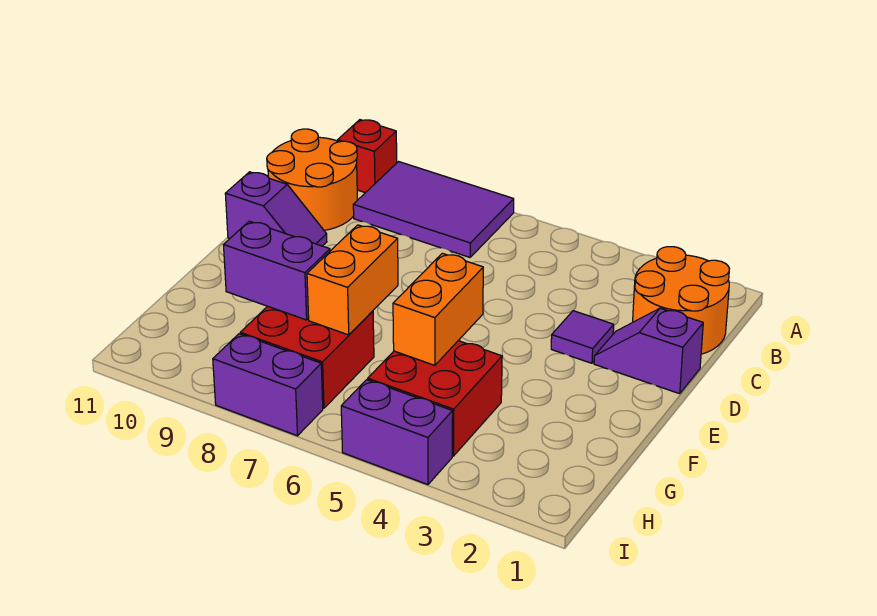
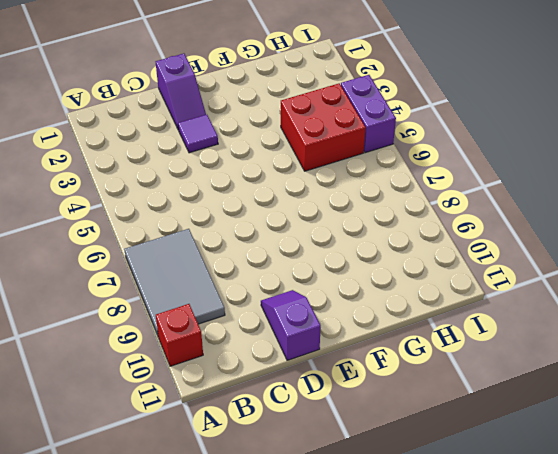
grey 2x3 tile [124,229,225,337] -> purple 2x3 tile [353,162,514,257]
none -> orange 2x2 round brick [633,247,729,354]
none -> orange 2x2 round brick [267,129,357,230]
none -> red 2x2 brick [240,306,374,408]

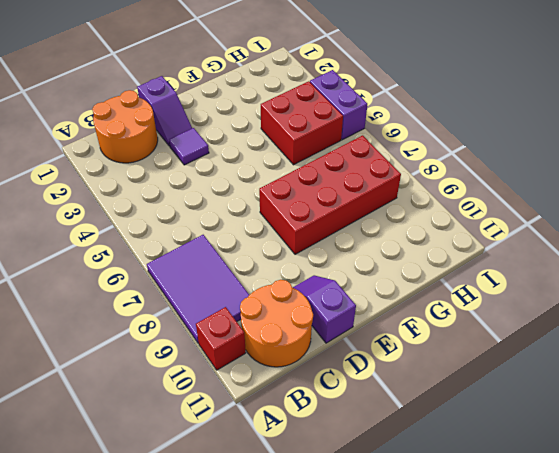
red 2x4 brick [259,135,401,254] -> red 2x2 brick [240,306,374,408]
none -> purple 1x2 brick [213,334,323,436]
none -> orange 1x2 brick [393,253,483,365]
none -> orange 1x2 brick [307,225,398,335]

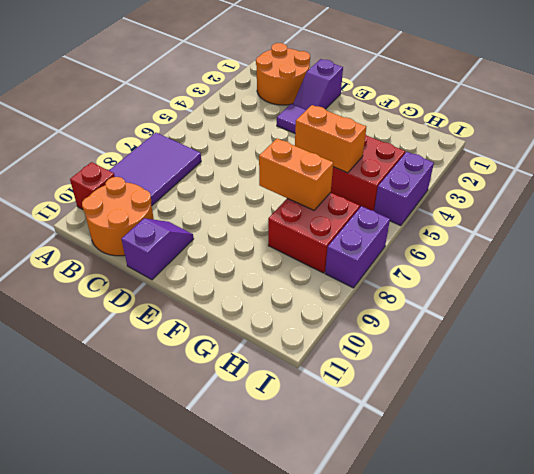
none -> purple 1x2 brick [224,221,330,320]

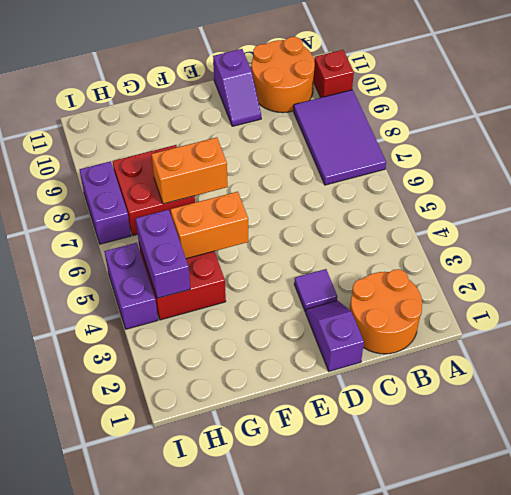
purple 1x2 brick [136,210,190,298] -> purple 1x2 brick moved to [224,221,330,320]

